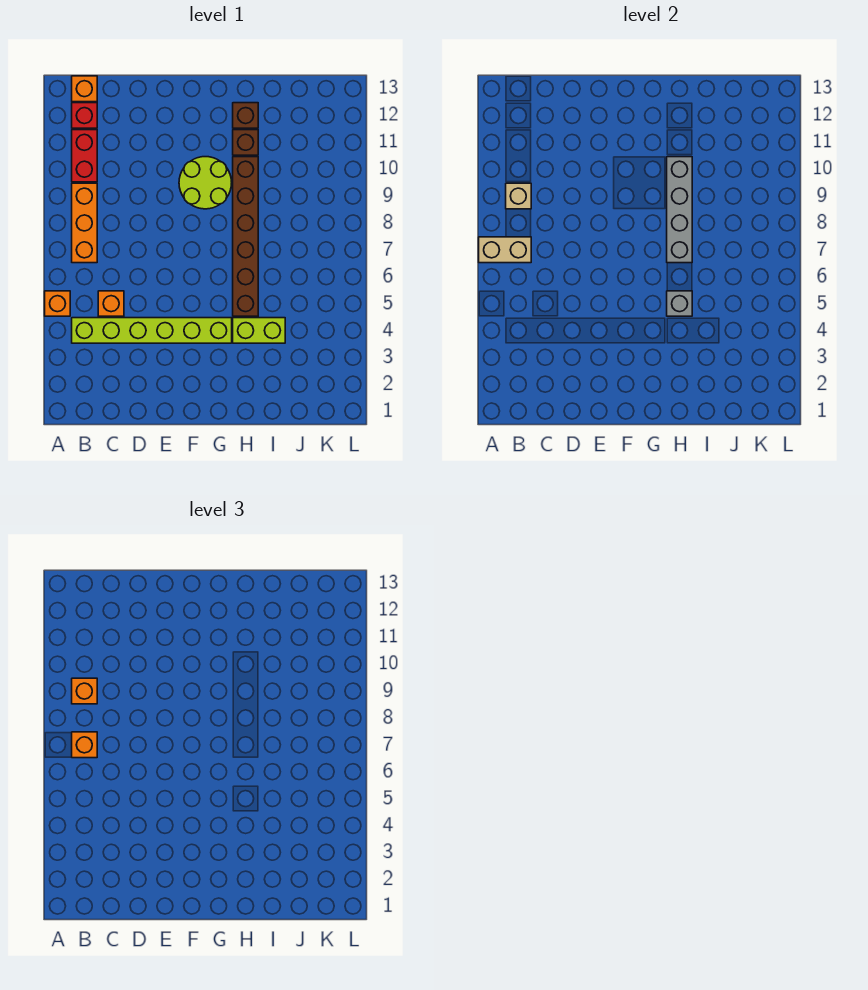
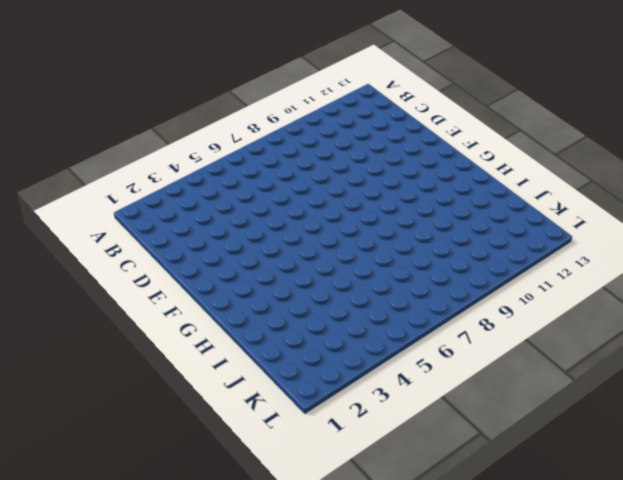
none -> orange 1x1 brick [45,291,70,316]
none -> lime 1x6 brick [72,318,232,343]
none -> orange 1x3 brick [72,183,97,263]

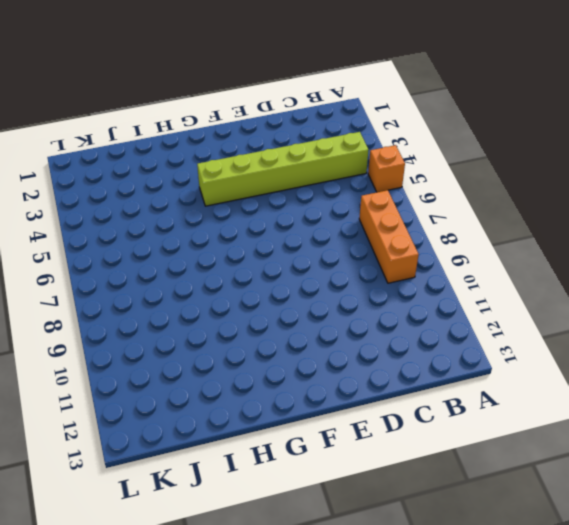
none -> red 1x2 brick [72,130,97,182]
none -> red 1x1 brick [72,103,97,128]
none -> orange 1x1 brick [72,76,97,102]

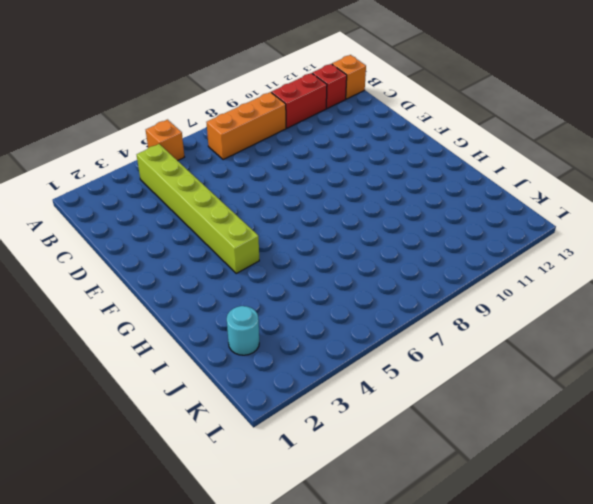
cyan 1x1 round brick [227,306,259,355] -> none
none -> orange 1x1 brick [98,291,124,316]
none -> lime 2x2 round brick [179,157,232,209]
none -> lime 1x2 brick [233,318,285,343]

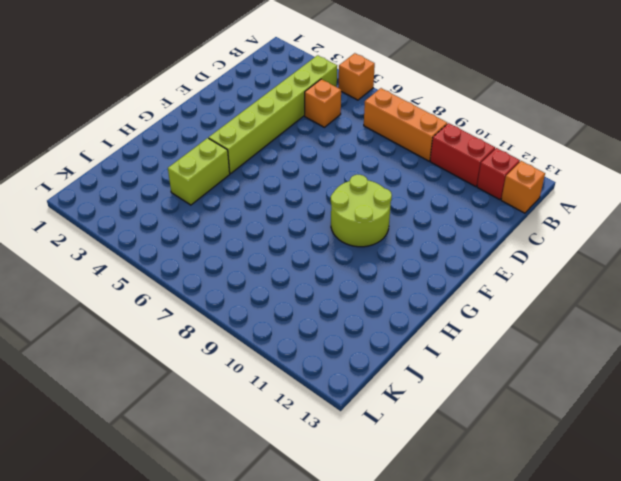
none -> brown 1x6 brick [233,157,258,316]
none -> brown 1x1 brick [233,130,258,155]
none -> brown 1x1 brick [233,103,258,128]

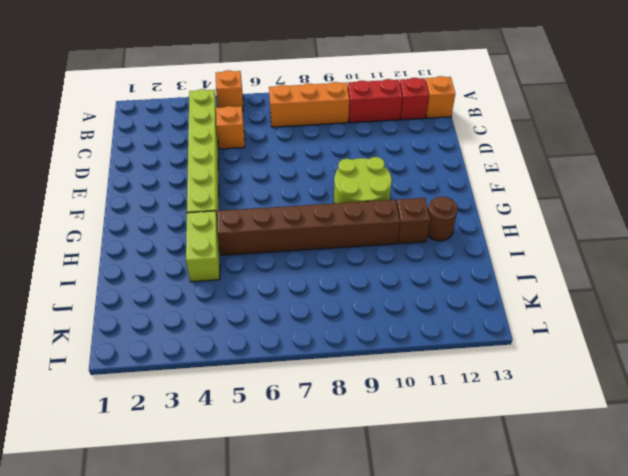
brown 1x1 round brick [428,197,458,241] -> brown 1x1 brick [233,103,258,128]
none -> tan 1x2 brick [479,237,531,263]
none -> tan 1x1 brick [506,183,531,209]
none -> grey 1x1 brick [667,291,692,316]

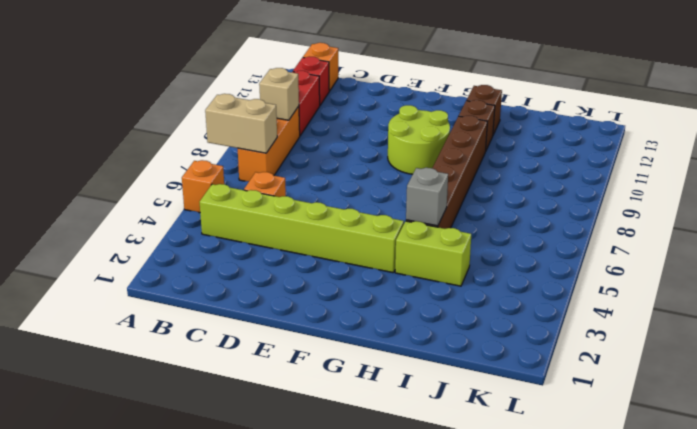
none -> grey 1x4 brick [667,157,692,263]
none -> orange 1x1 brick [72,732,97,758]
none -> orange 1x1 brick [72,678,97,704]

